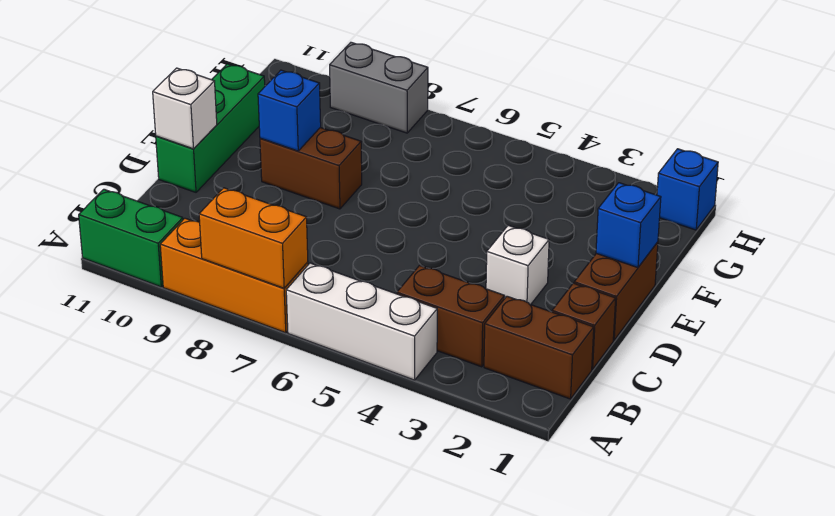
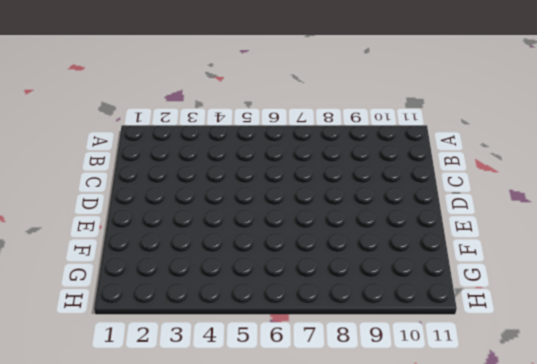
none -> white 1x3 brick [286,263,437,380]
none -> orange 1x3 brick [160,218,308,333]
none -> green 1x2 brick [79,189,183,287]

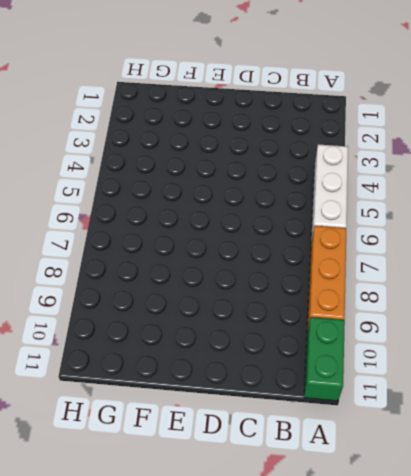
none -> brown 1x2 brick [484,296,594,399]
none -> brown 1x2 brick [397,266,505,367]
none -> brown 1x1 brick [552,283,616,369]

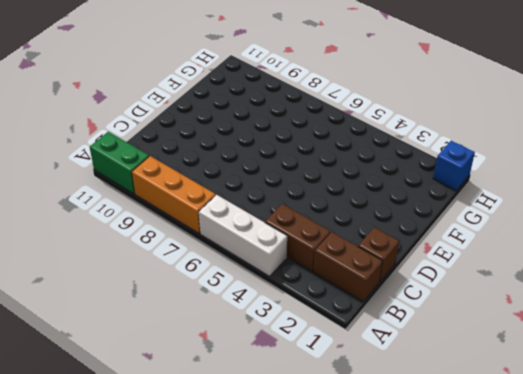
none -> brown 1x2 brick [574,242,658,340]
none -> white 1x1 brick [486,225,549,305]
none -> green 1x3 brick [156,64,265,192]

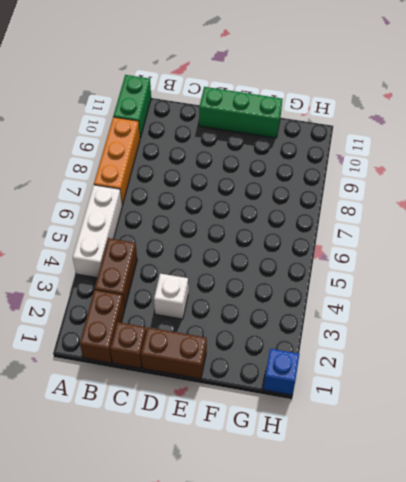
none -> brown 1x2 brick [260,128,362,209]
none -> grey 1x2 brick [330,42,428,133]
none -> orange 1x2 brick [199,188,308,288]

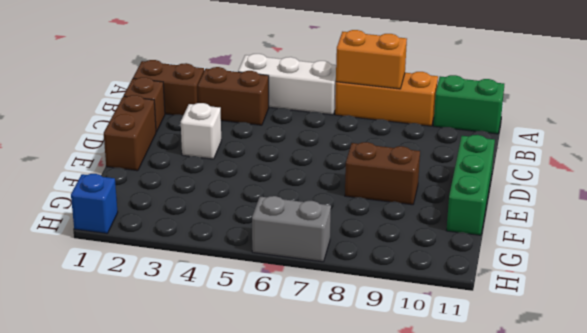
grey 1x2 brick [252,196,331,262] -> grey 1x2 brick moved to [330,42,428,133]
none -> white 1x1 brick [153,68,217,149]
none -> blue 1x1 brick [596,183,661,268]
none -> blue 1x1 brick [258,70,321,151]

